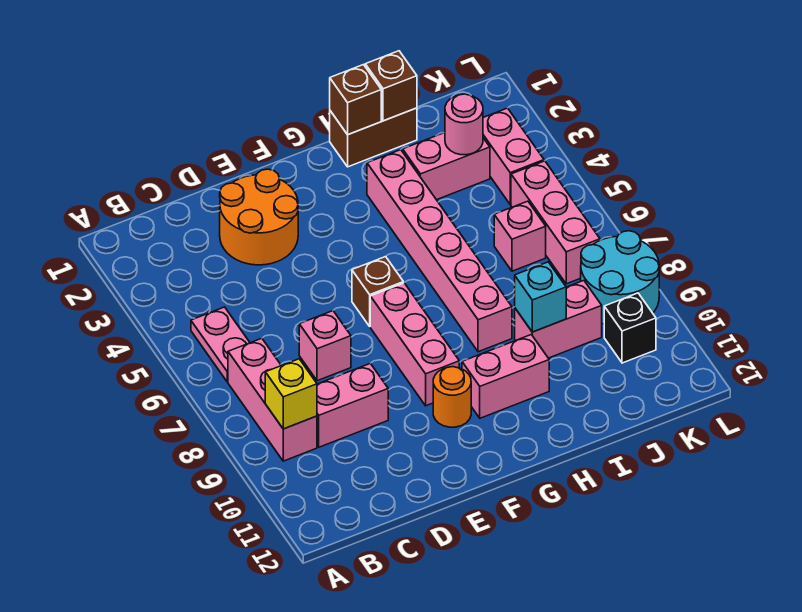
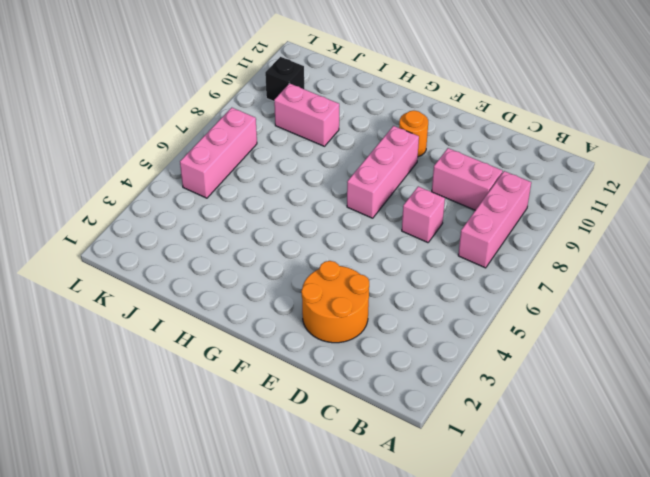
none -> pink 1x2 plate [191,307,250,382]
none -> brown 1x1 brick [352,257,403,326]
none -> pink 1x2 brick [462,335,549,418]

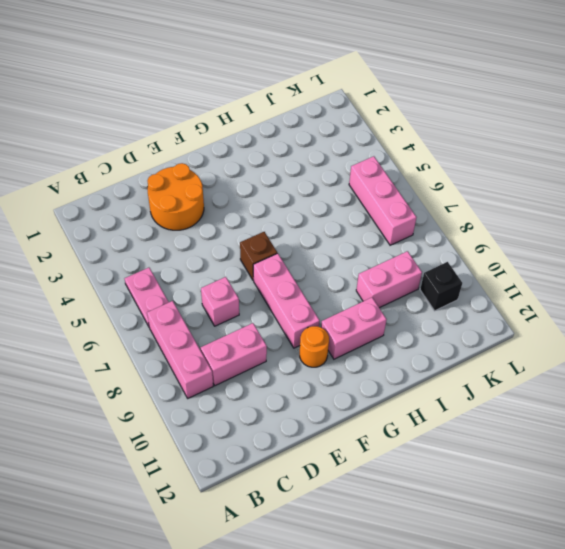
none -> brown 1x2 brick [330,108,417,167]
none -> pink 1x6 brick [367,150,512,352]
none -> pink 1x2 brick [403,133,490,200]

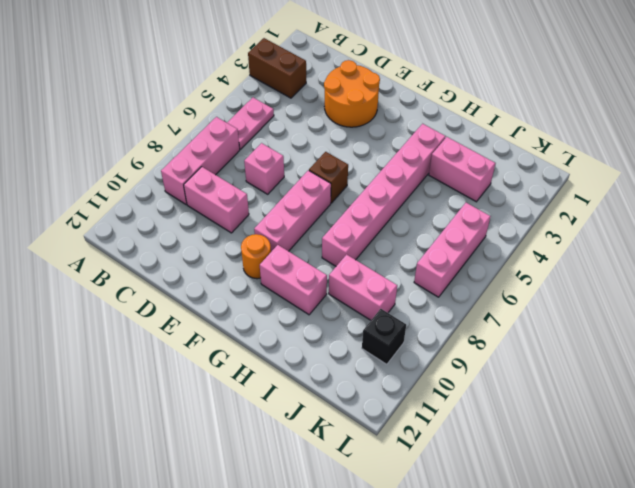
brown 1x2 brick [248,38,306,98] -> brown 1x2 brick moved to [330,108,417,167]
none -> pink 1x1 brick [494,201,546,271]
none -> pink 1x2 brick [483,108,544,205]
none -> cyan 2x2 round brick [581,231,659,324]

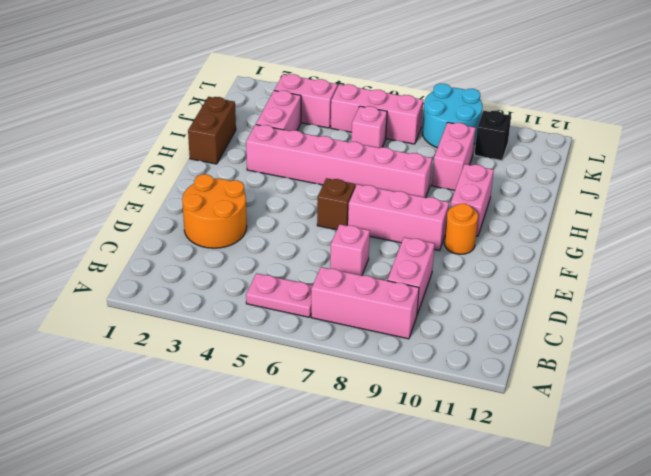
none -> yellow 1x1 brick [265,359,317,429]
none -> brown 1x1 brick [330,65,381,135]
none -> brown 1x1 brick [365,51,417,121]

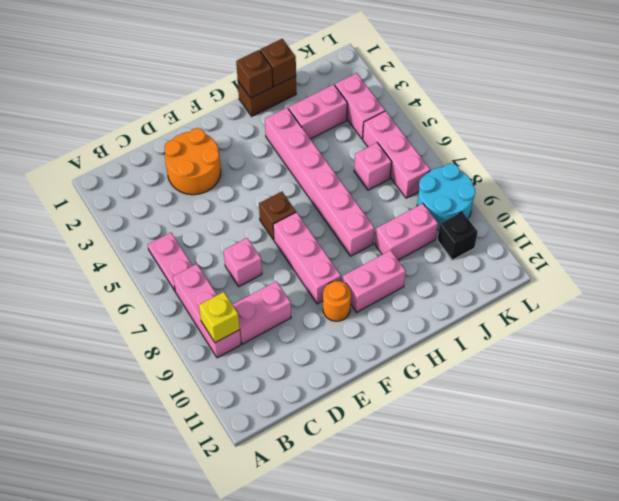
none -> cyan 1x1 brick [515,262,566,332]
none -> pink 1x1 round brick [445,94,483,155]

